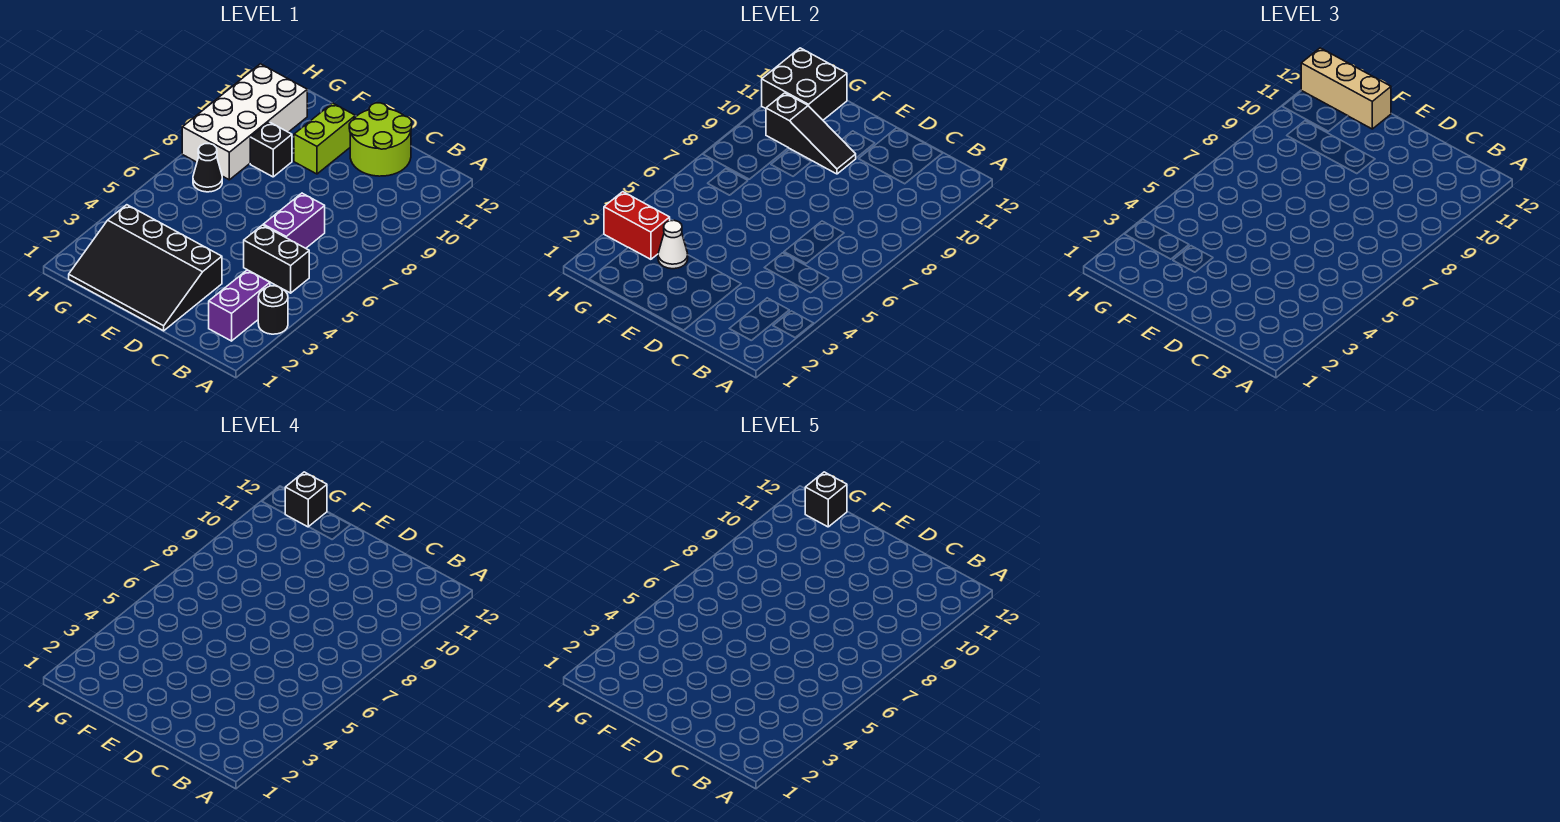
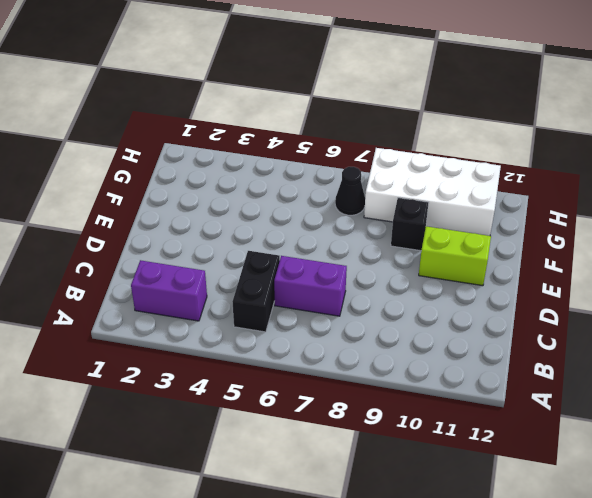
none -> black 1x1 round brick [258,286,288,334]
none -> lime 2x2 round brick [349,103,412,176]
none -> black 3x4 slope [69,205,222,331]

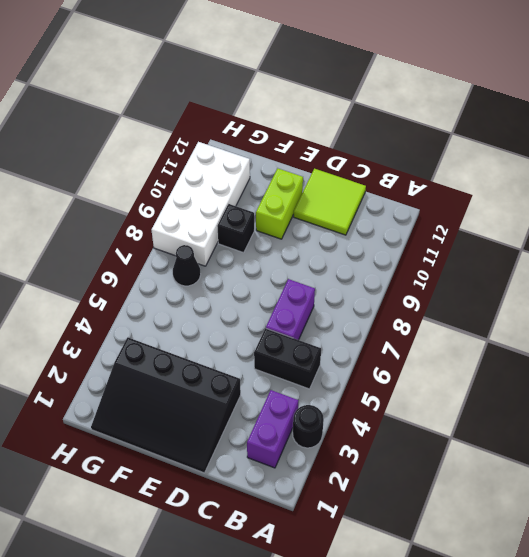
lime 2x2 tile [294,169,366,235] -> lime 2x2 round brick [349,103,412,176]
none -> black 1x3 slope [766,93,856,174]
none -> white 1x1 cone [658,220,688,269]
none -> red 1x2 brick [604,192,670,259]

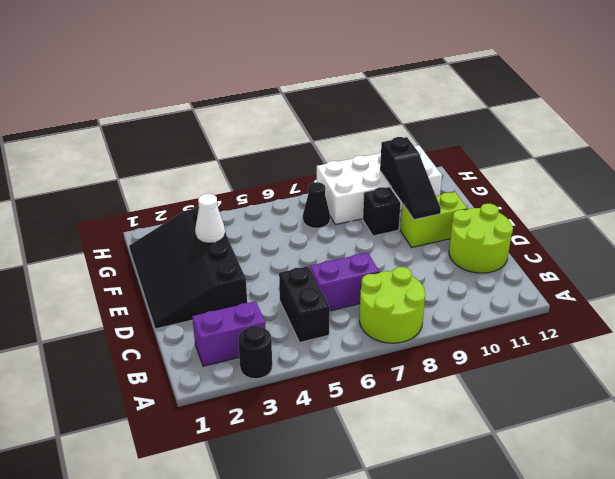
lime 2x2 round brick [359,267,425,343] -> none
none -> red 1x2 brick [604,192,670,259]
none -> black 2x2 brick [762,48,847,120]
none -> tan 1x3 brick [1301,48,1391,129]

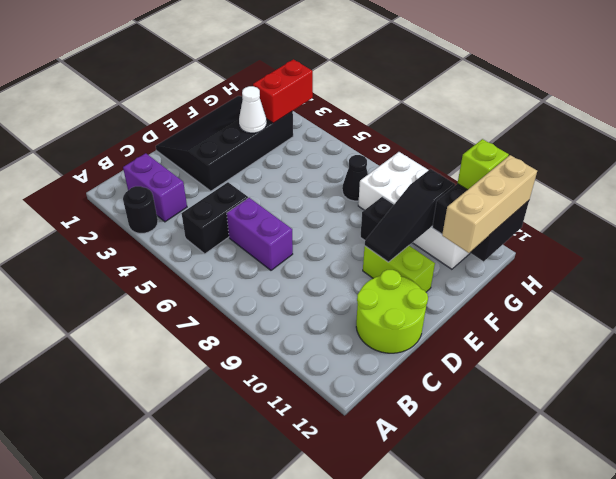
lime 1x1 brick [457,139,509,190] -> none
none -> black 1x1 brick [285,472,327,527]
none -> black 1x1 brick [805,472,847,527]

